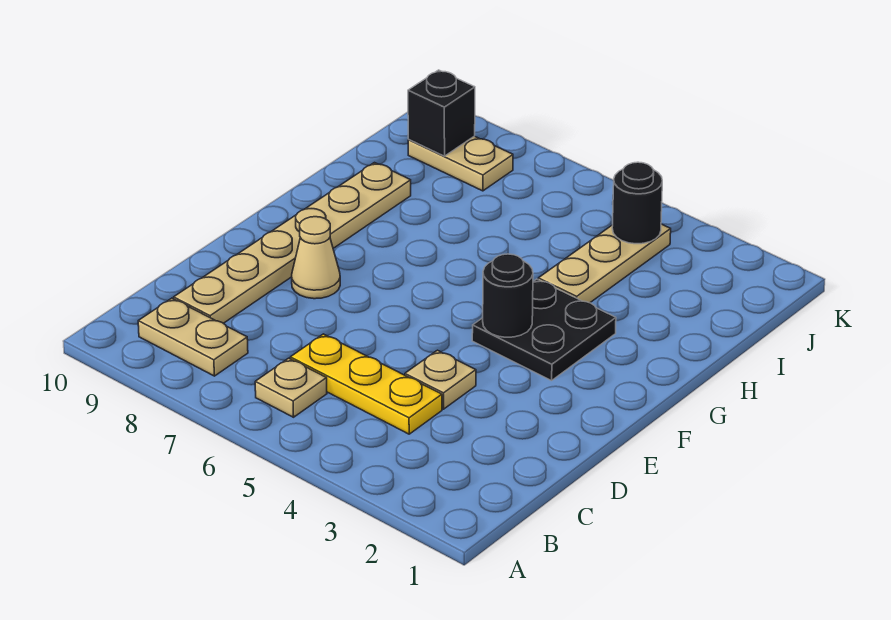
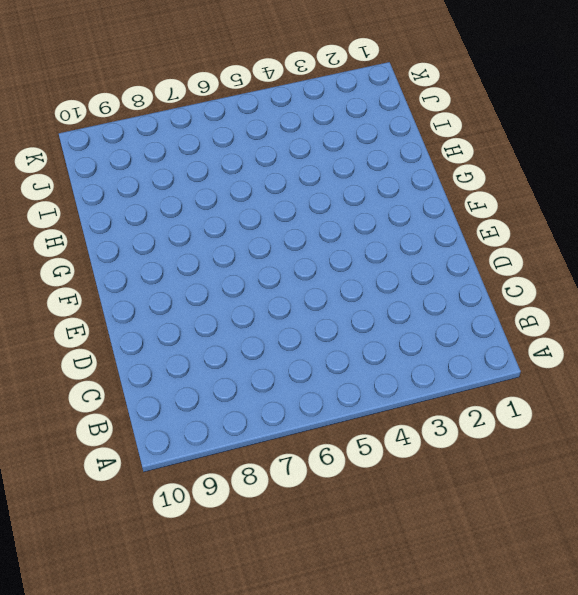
none -> tan 1x1 plate [255,358,327,417]
none -> tan 1x2 plate [138,298,248,376]
none -> yellow 1x3 plate [290,334,442,434]

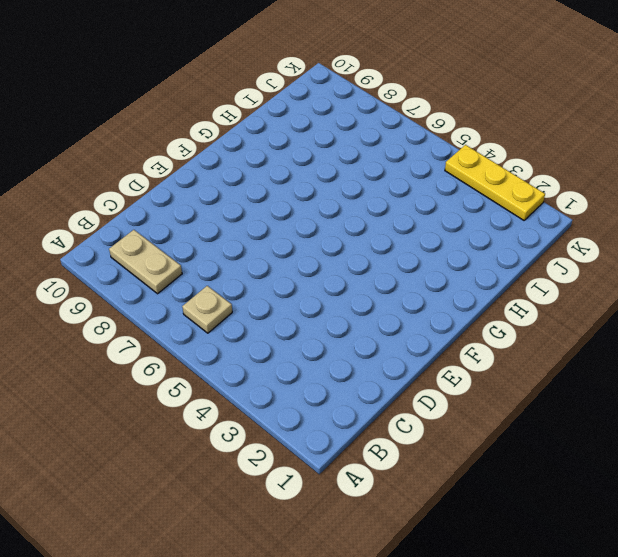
yellow 1x3 plate [445,145,545,220] -> yellow 1x3 plate moved to [290,334,442,434]
none -> tan 1x6 plate [174,163,411,323]
none -> tan 1x1 plate [405,350,476,409]
none -> tan 1x1 cone [292,217,340,299]

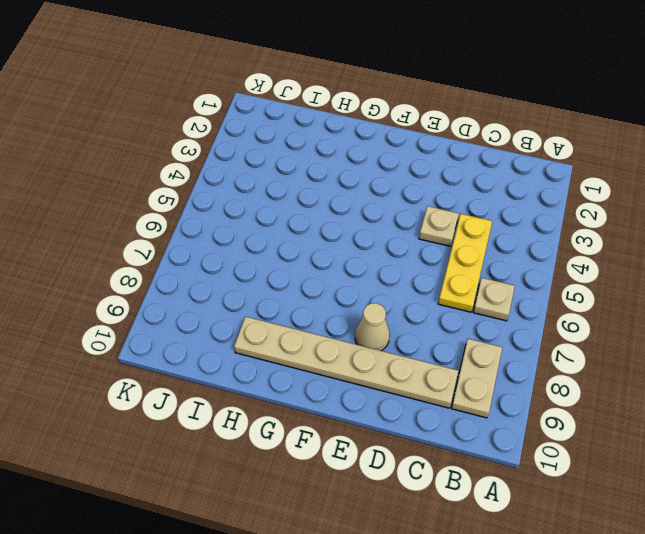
none -> black 2x2 plate [472,279,616,381]
none -> tan 1x3 plate [538,224,671,303]
none -> tan 1x2 plate [408,136,513,191]

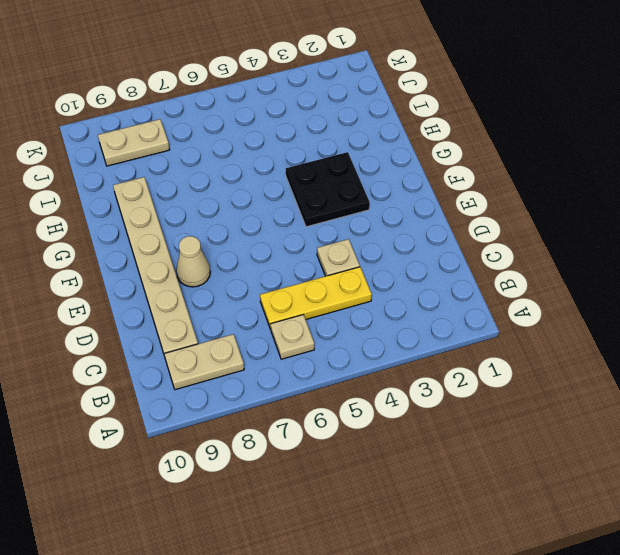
none -> tan 1x3 plate [538,224,671,303]
none -> black 1x1 round brick [483,254,533,337]
none -> black 1x1 round brick [612,162,662,244]

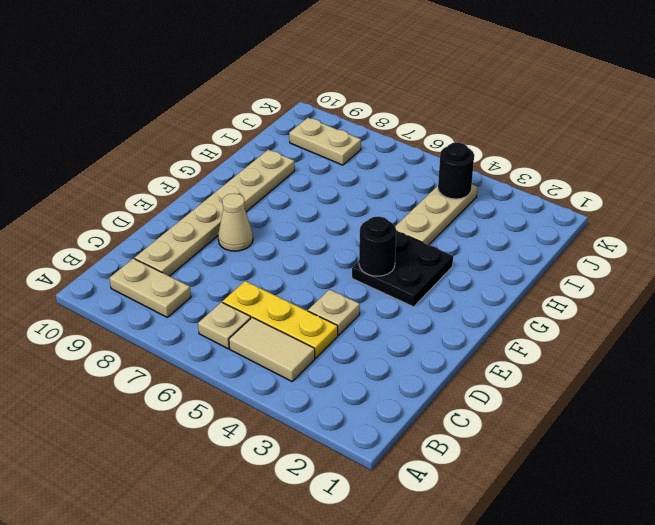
tan 1x2 tile [229,317,315,381] -> none
none -> black 1x1 brick [408,70,475,156]

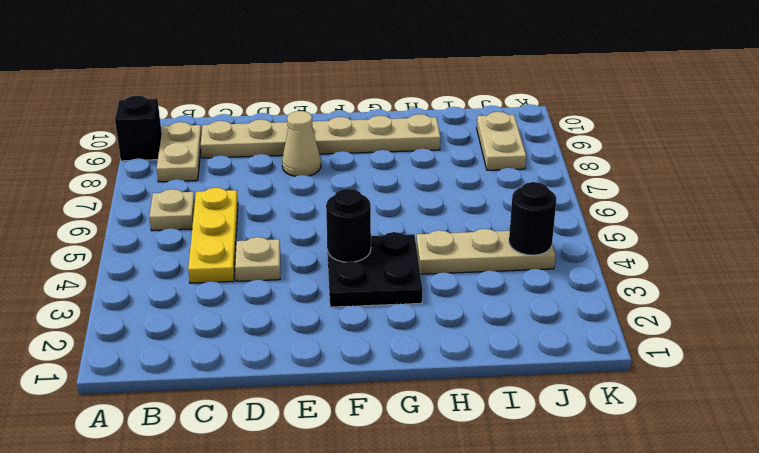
black 1x1 brick [115,95,162,161] -> black 1x1 brick moved to [408,70,475,156]

